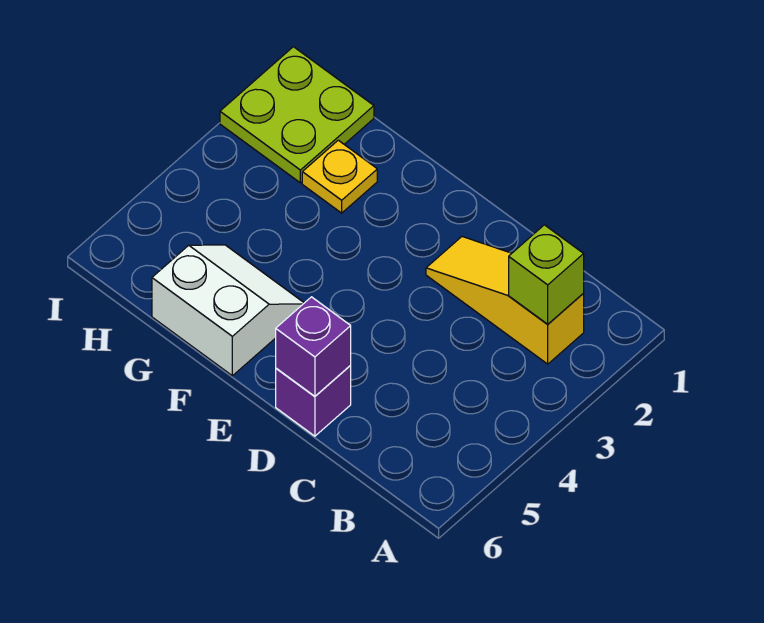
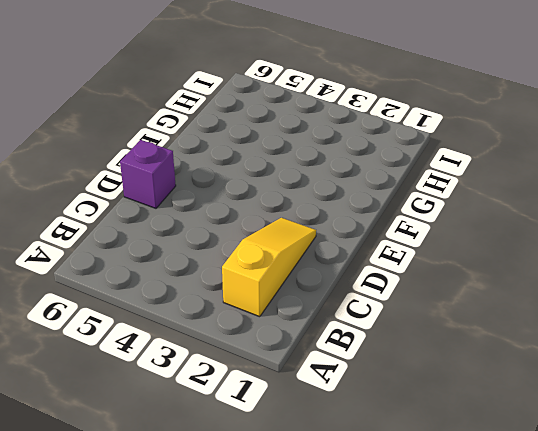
none -> white 2x2 slope [152,245,304,376]
none -> yellow 1x1 plate [302,140,377,213]

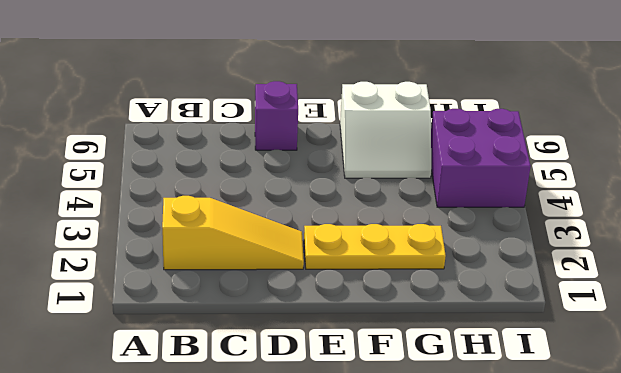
yellow 1x3 plate [304,224,446,269] -> yellow 1x1 plate [302,140,377,213]
purple 2x2 brick [431,109,531,207] -> none
none -> lime 2x2 plate [220,47,374,183]
none -> lime 1x1 brick [509,225,584,324]

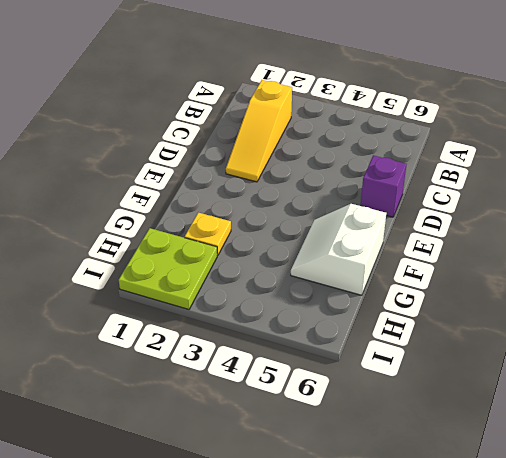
none -> lime 1x1 brick [509,225,584,324]
none -> purple 1x1 brick [276,297,351,396]

